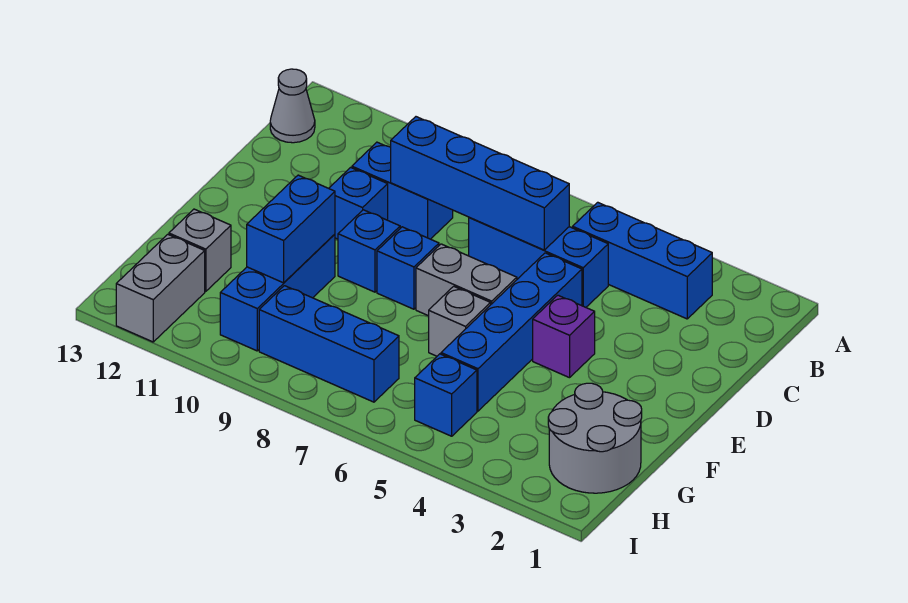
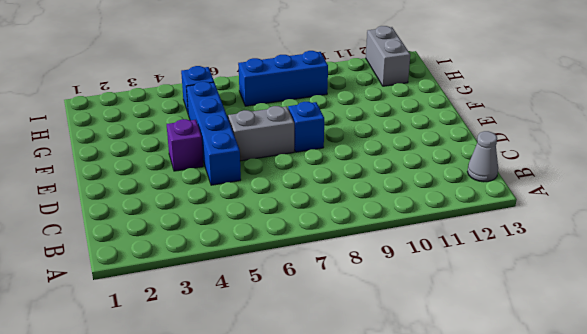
none -> blue 1x3 brick [573,202,712,319]
none -> blue 1x3 brick [469,218,608,307]
none -> blue 1x2 brick [352,142,453,239]

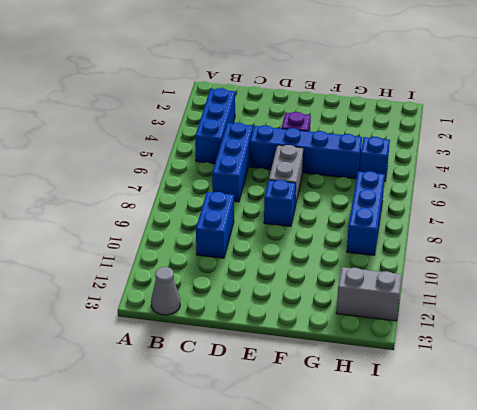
none -> blue 1x1 brick [329,167,388,239]
none -> blue 1x1 brick [338,210,400,292]
none -> grey 1x1 brick [429,286,491,356]

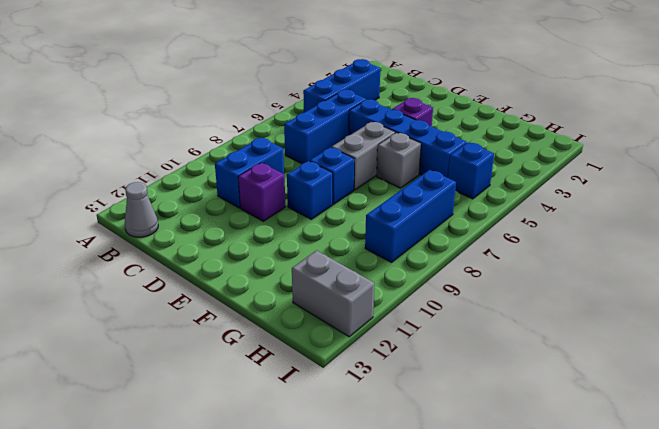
purple 1x1 brick [238,163,286,221] -> blue 1x1 brick [329,167,388,239]
none -> blue 1x3 brick [220,234,335,351]
none -> grey 2x2 round brick [548,383,642,493]
none -> grey 1x1 brick [169,209,231,292]

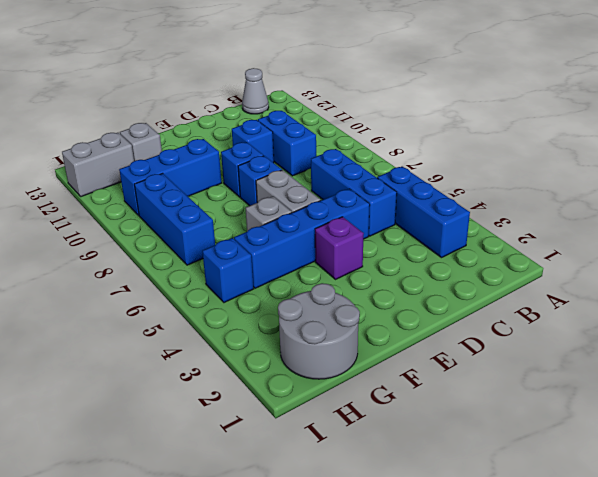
none -> blue 1x4 brick [391,117,569,250]
none -> blue 1x2 brick [247,175,335,283]

